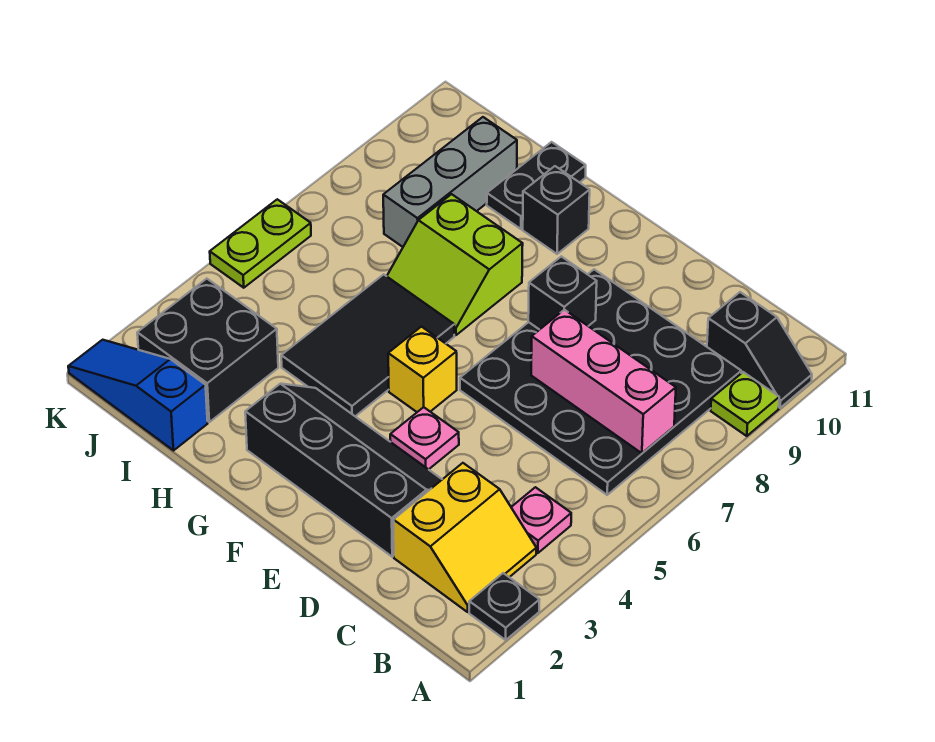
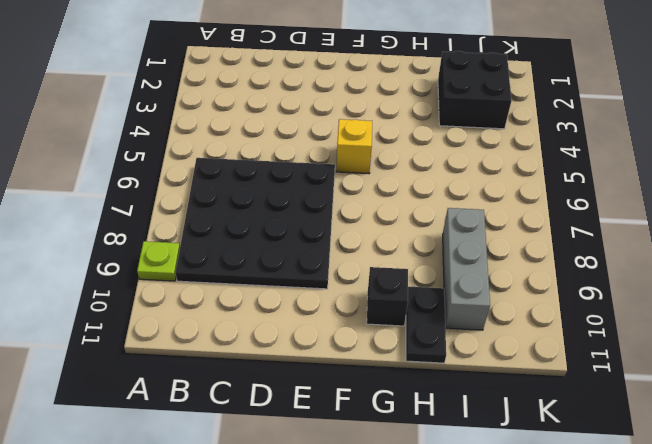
none -> black 1x1 plate [469,573,539,640]
none -> black 1x2 slope [707,292,812,408]
none -> yellow 2x2 slope [394,463,536,612]

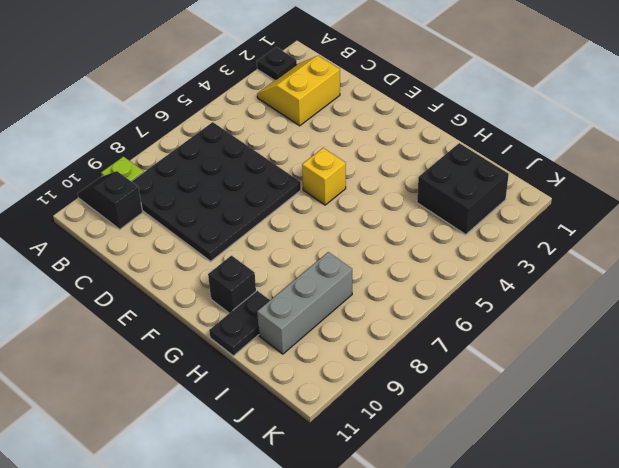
none -> pink 1x1 plate [511,487,571,553]
none -> black 2x4 slope [245,384,442,557]
none -> pink 1x1 plate [390,407,459,470]

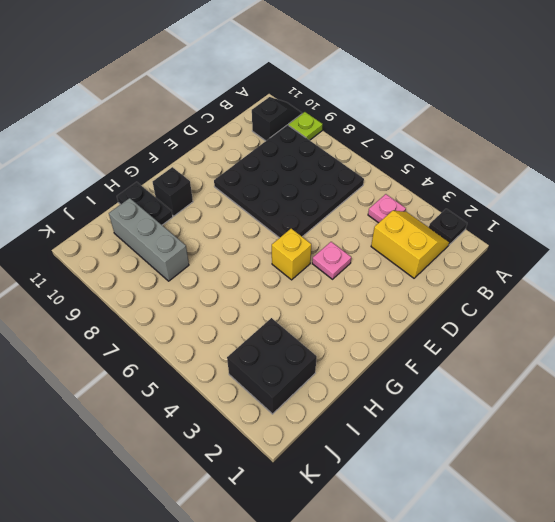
none -> black 2x4 slope [245,384,442,557]
none -> black 2x3 tile [281,274,454,416]
none -> lime 2x2 slope [387,194,523,335]

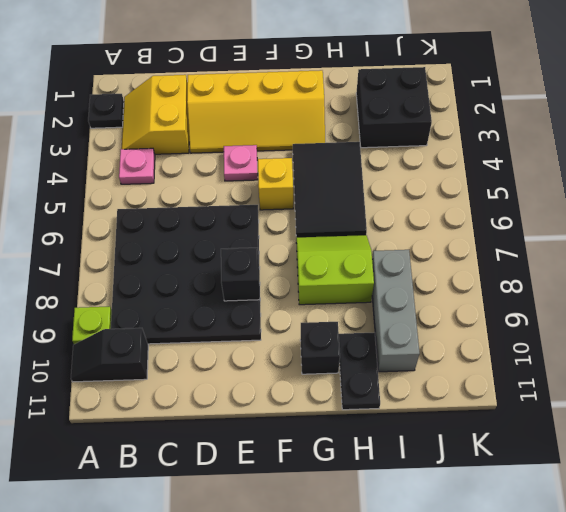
yellow 2x4 slope [187,70,325,153] -> black 2x4 slope [245,384,442,557]
none -> blue 1x3 slope [68,340,208,450]
none -> lime 1x2 plate [210,199,311,288]
none -> pink 1x3 brick [531,310,676,453]

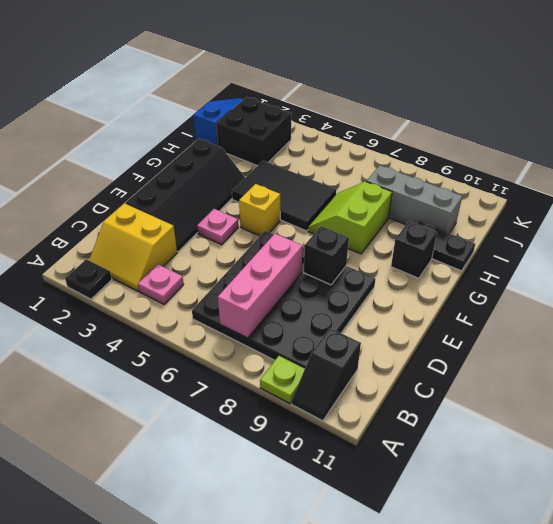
none -> lime 1x2 plate [210,199,311,288]

